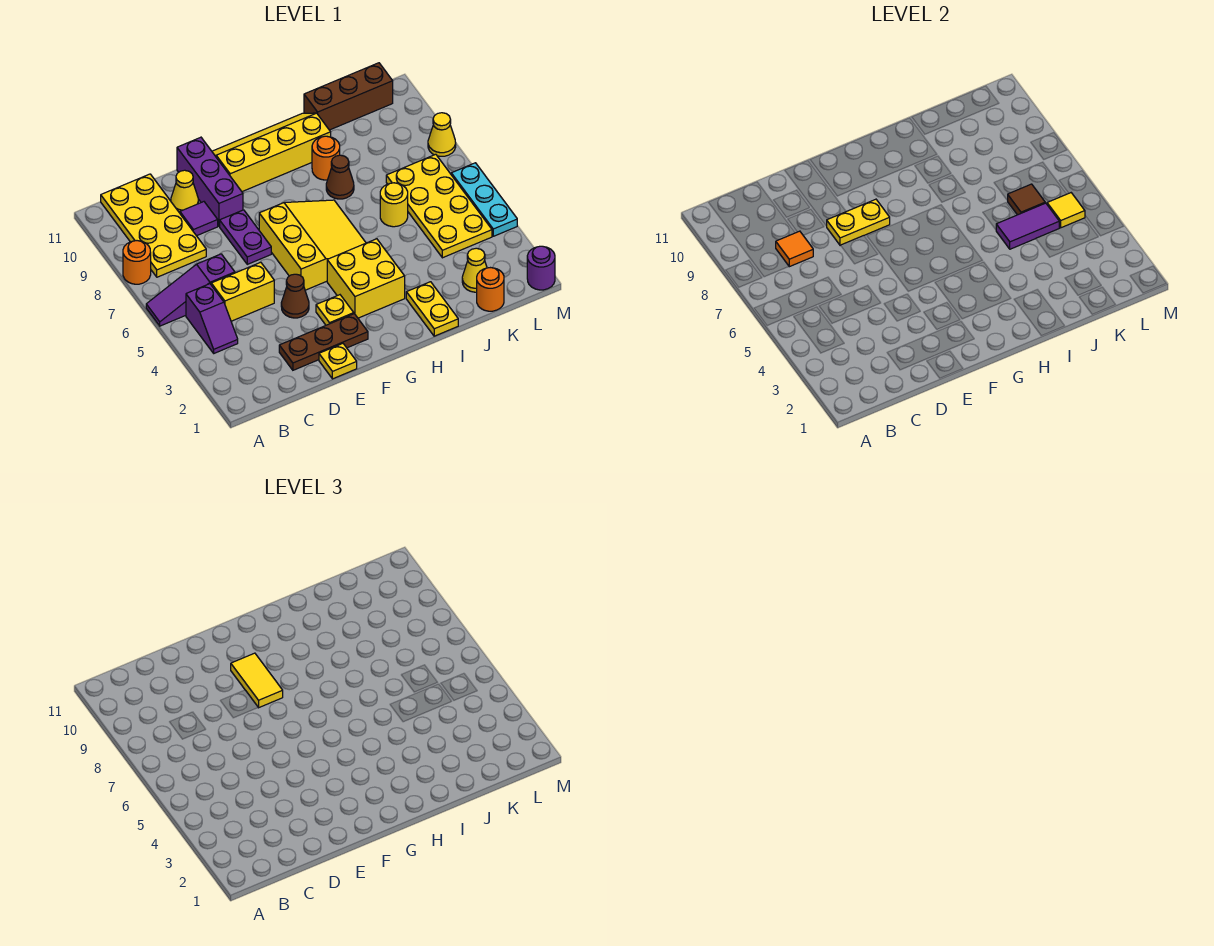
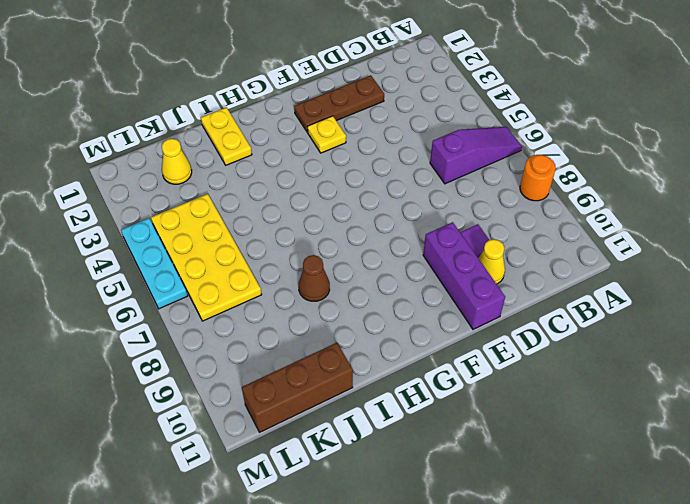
none -> purple 1x2 slope [186,284,238,353]
none -> yellow 2x4 plate [101,174,206,277]
none -> yellow 1x2 brick [211,262,274,321]
none -> yellow 1x1 plate [319,344,357,379]

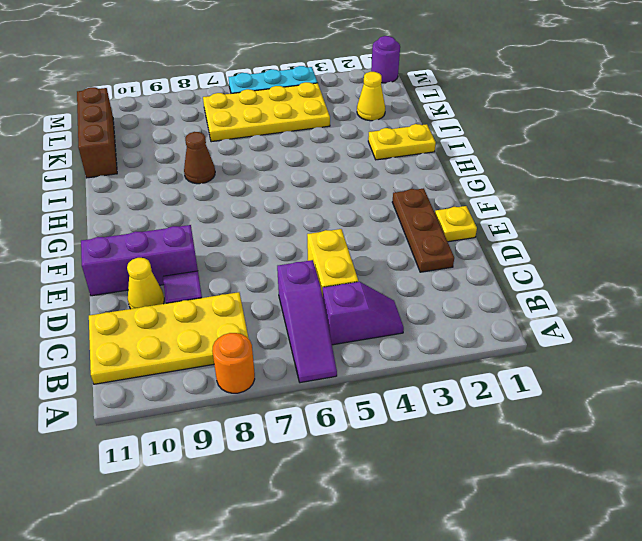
none -> brown 1x1 cone [281,274,309,318]
none -> purple 1x2 plate [220,210,271,264]
none -> yellow 1x1 plate [316,295,354,325]
none -> yellow 3x3 slope [259,200,366,290]

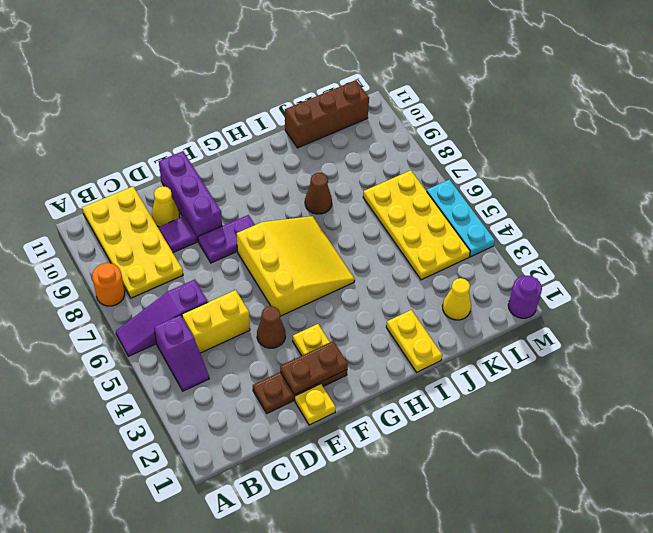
brown 1x2 plate [280,341,348,395] -> none
purple 1x2 plate [198,215,255,263] -> purple 1x2 plate turned to [220,210,271,264]
none -> yellow 2x4 slope [212,113,331,192]
none -> yellow 2x2 brick [327,239,405,318]
none -> orange 1x1 round brick [312,136,340,180]
none -> yellow 1x1 round brick [380,183,408,227]

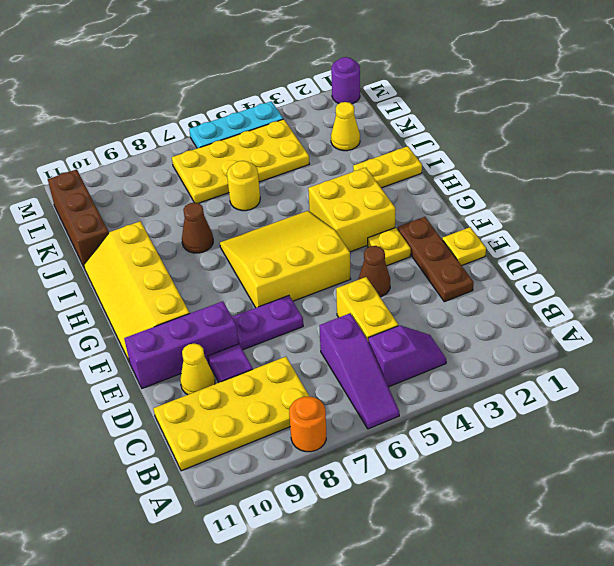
none -> orange 1x1 round brick [312,136,340,180]
none -> orange 1x1 round brick [477,268,504,311]
none -> yellow 1x1 cone [428,113,456,156]
none -> orange 1x1 tile [776,231,813,267]

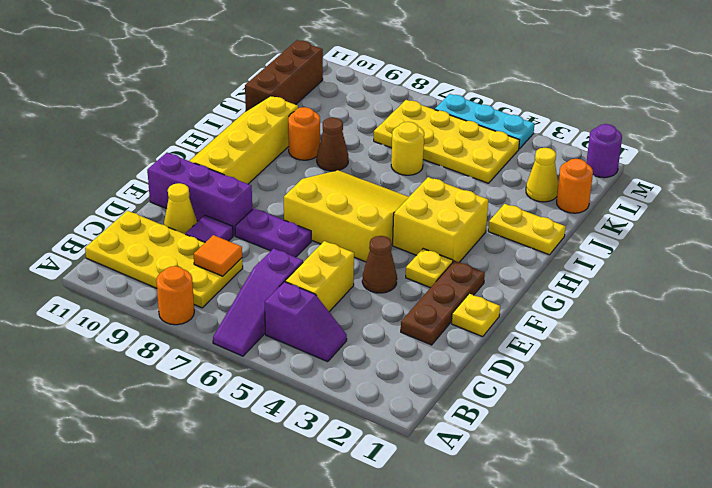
none -> yellow 1x1 cone [428,113,456,156]
none -> yellow 1x2 plate [827,199,890,245]
none -> purple 1x2 tile [996,203,1059,249]
none -> brown 1x1 tile [1008,184,1045,215]

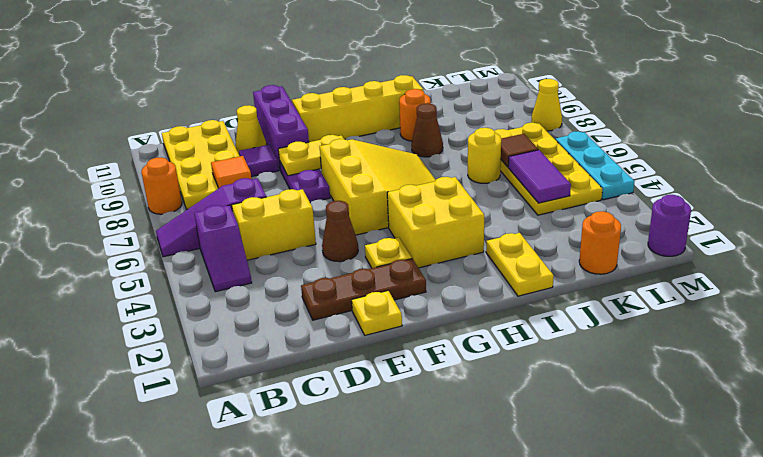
purple 1x2 tile [508,150,571,203] -> purple 1x2 tile turned to [996,203,1059,249]
none -> brown 1x3 brick [304,63,393,130]
none -> yellow 1x1 cone [462,248,487,292]
none -> yellow 1x1 tile [1047,193,1085,228]
none -> yellow 1x2 tile [231,653,283,708]

